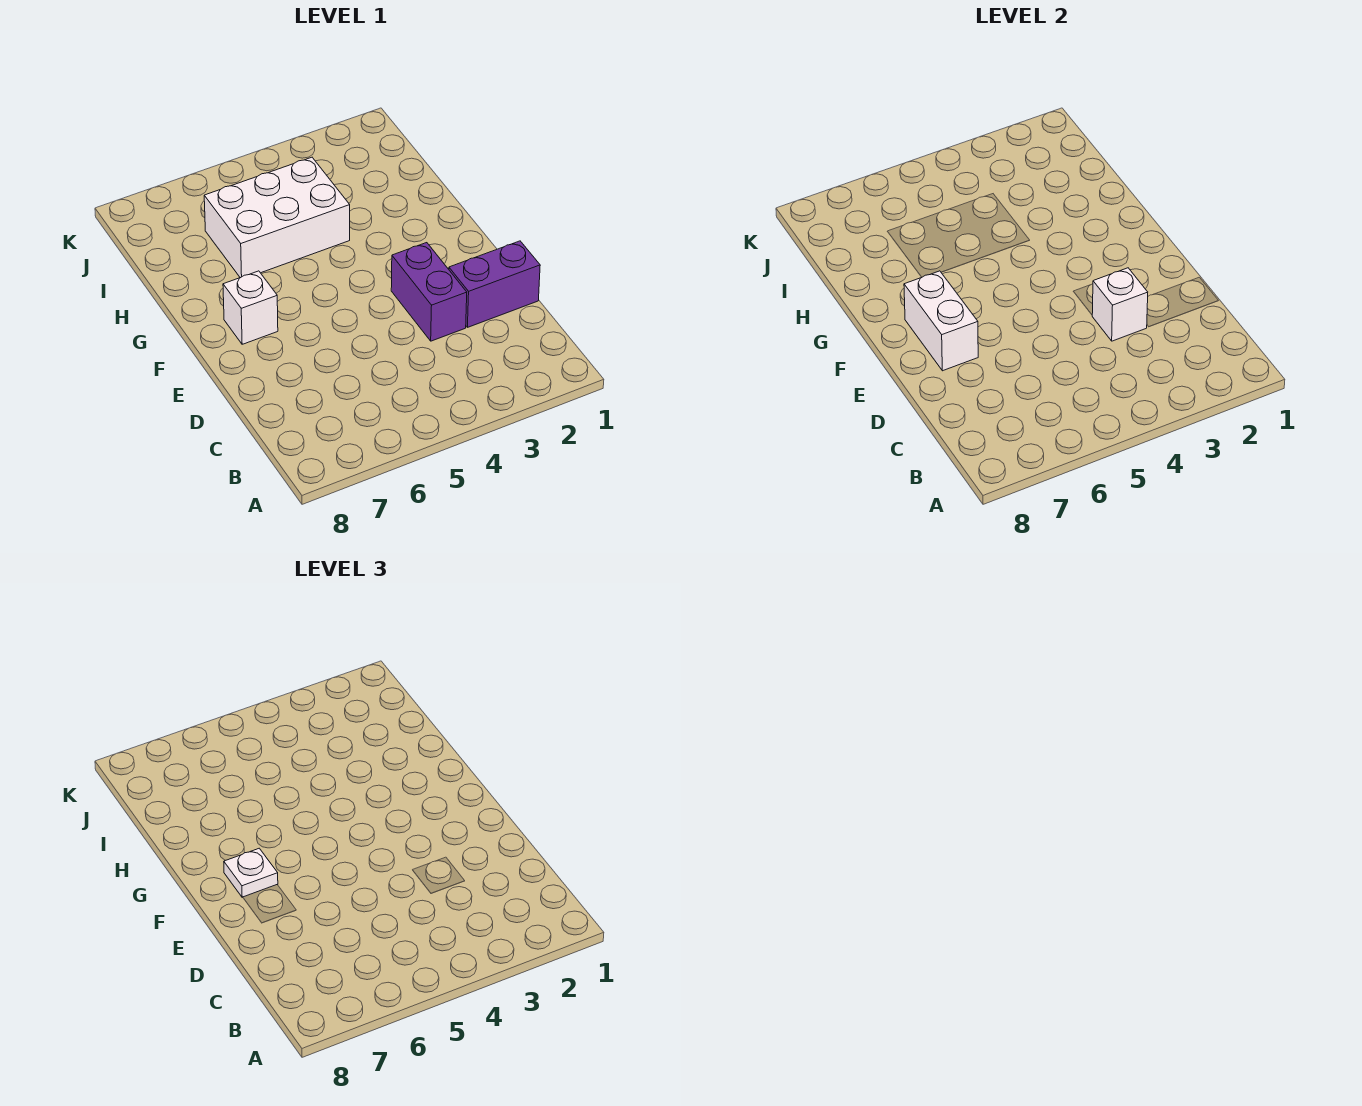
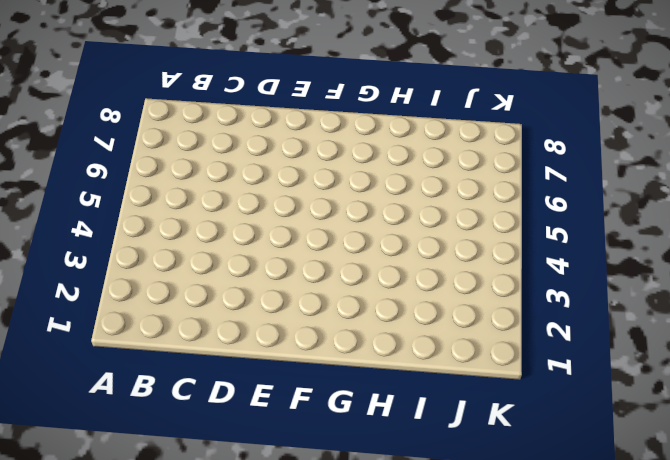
none -> purple 1x2 brick [449,241,540,327]
none -> purple 1x2 brick [391,243,467,341]

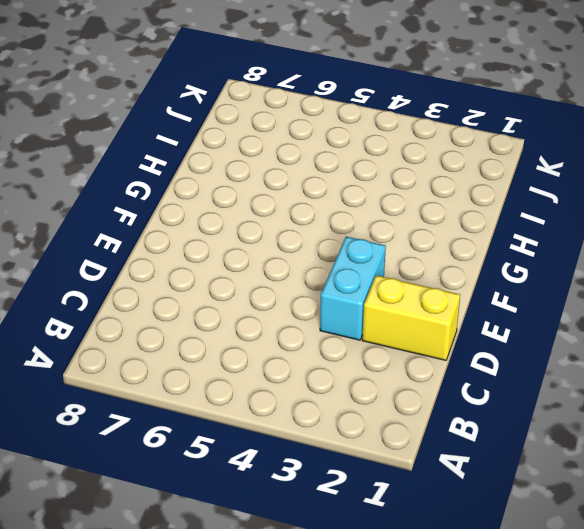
yellow 1x2 brick [362,275,460,360] -> purple 1x2 brick [449,241,540,327]
cyan 1x2 brick [320,237,386,340] -> purple 1x2 brick [391,243,467,341]
none -> white 1x1 brick [223,271,278,344]
none -> white 2x3 brick [204,157,350,278]

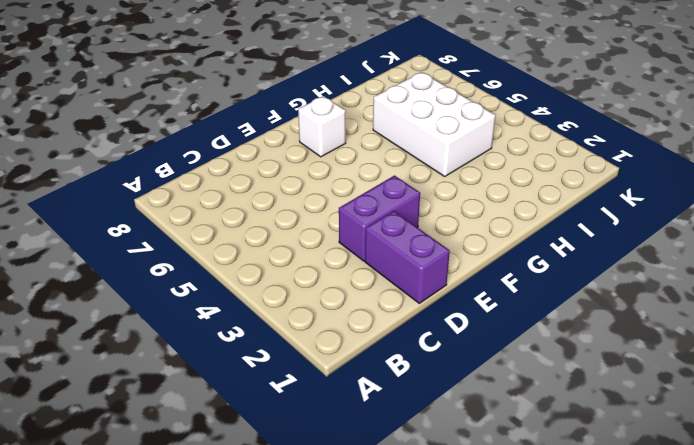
none -> white 1x1 brick [1092,268,1148,341]
none -> white 1x2 brick [904,271,978,371]

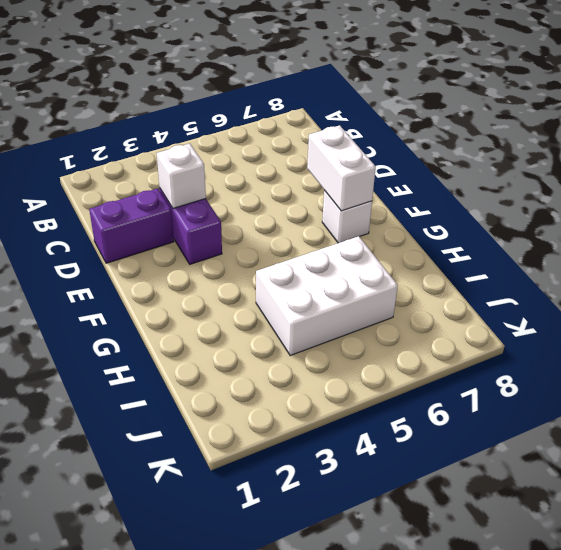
none -> white 1x1 plate [224,848,278,897]

